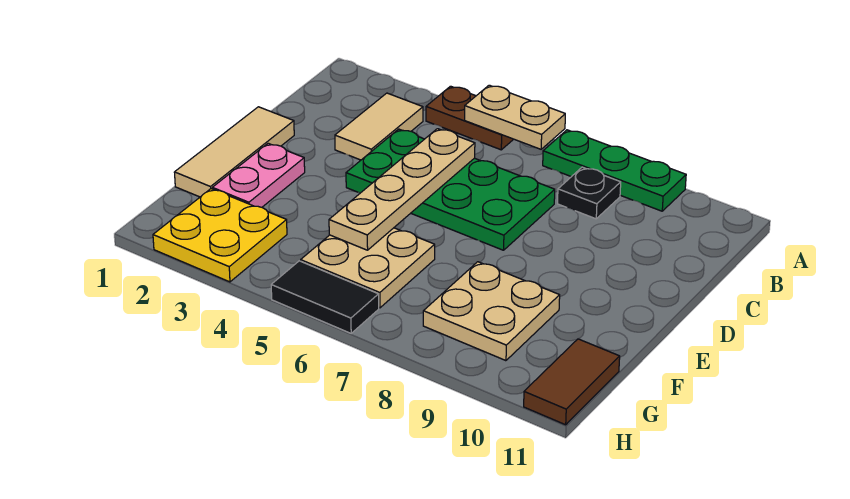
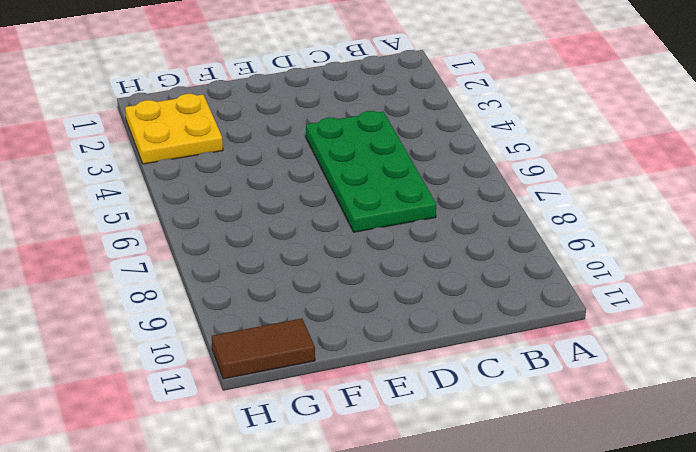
none -> brown 1x2 plate [426,86,513,150]
none -> green 1x3 plate [543,130,686,211]
none -> tan 1x2 tile [335,93,423,160]

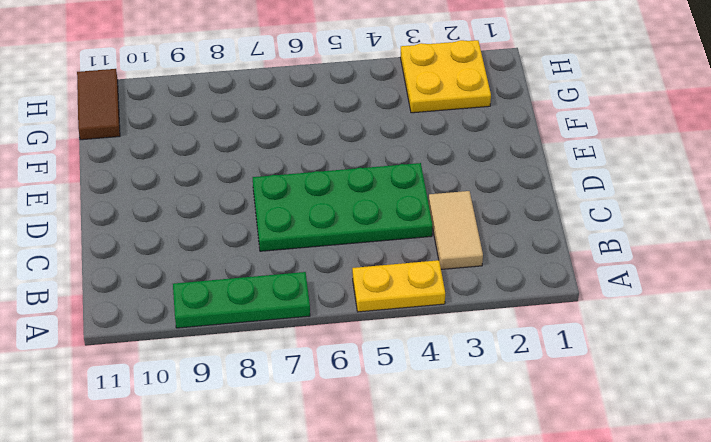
yellow 1x2 plate [352,260,445,312] -> brown 1x2 plate [426,86,513,150]
none -> black 1x1 plate [558,167,621,219]
none -> tan 1x3 tile [174,107,294,197]
none -> pink 1x2 plate [212,143,305,207]

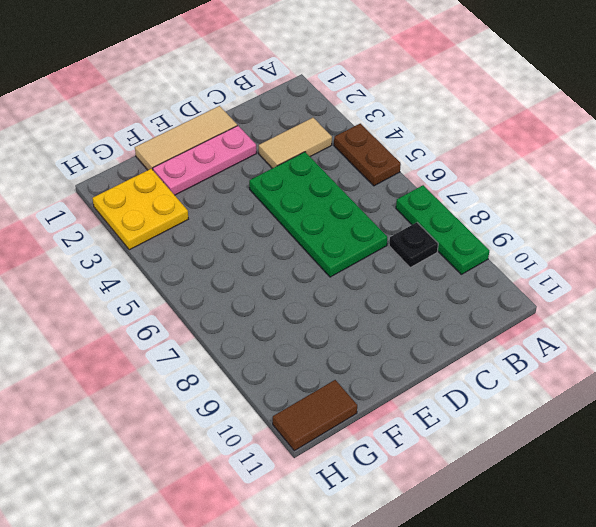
pink 1x3 plate [153,126,257,195] -> pink 1x2 plate [212,143,305,207]
none -> tan 2x2 plate [301,228,435,308]
none -> tan 2x2 plate [423,262,560,361]
none -> black 1x2 tile [271,261,379,333]

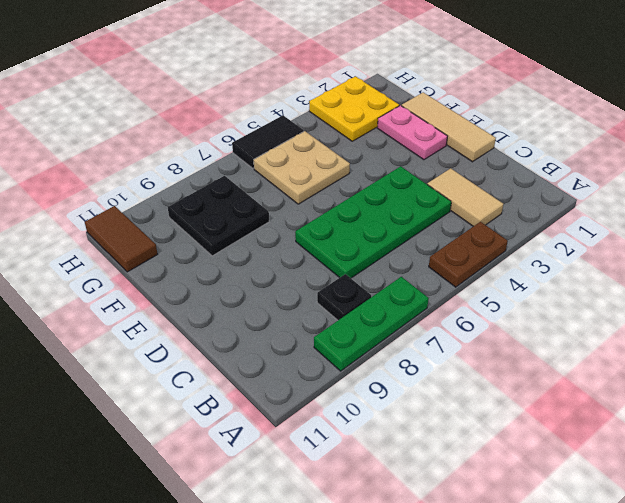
black 2x2 plate [168,176,269,256] -> tan 2x2 plate [423,262,560,361]
none -> tan 1x2 plate [465,85,565,149]
none -> tan 1x4 plate [329,129,475,250]

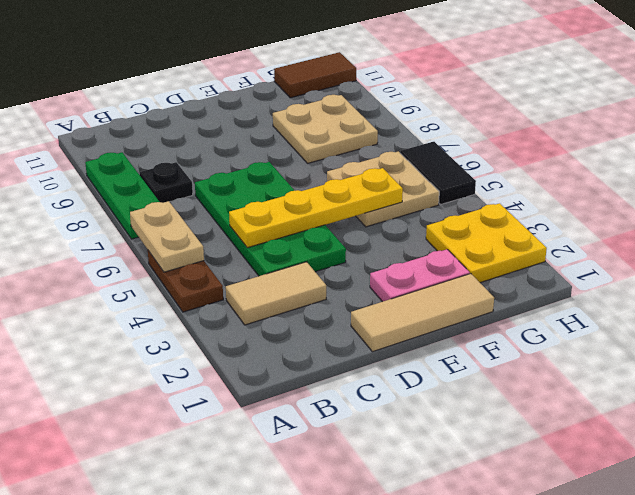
yellow 1x4 plate [229,168,403,248] -> tan 1x4 plate [329,129,475,250]

